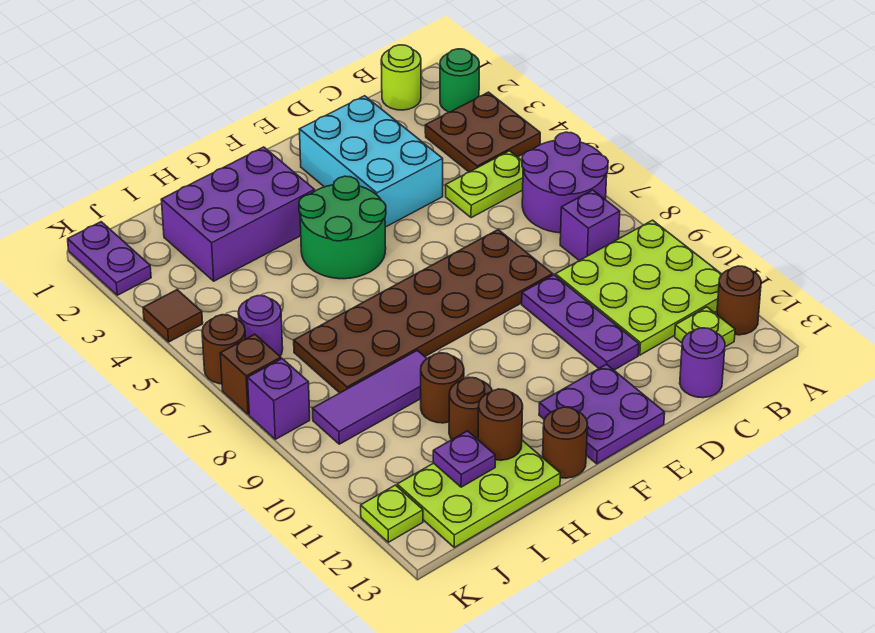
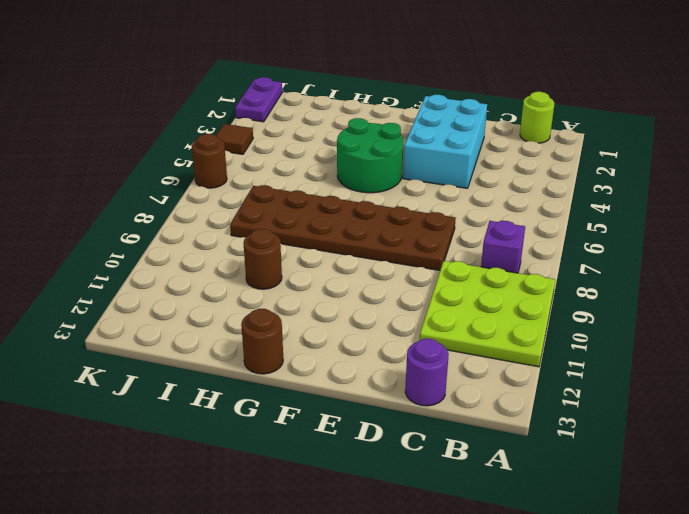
none -> green 1x1 round brick [440,49,479,112]
none -> brown 2x2 plate [425,92,540,172]
none -> purple 2x2 round brick [522,132,608,233]
none -> brown 1x1 round brick [717,266,761,335]

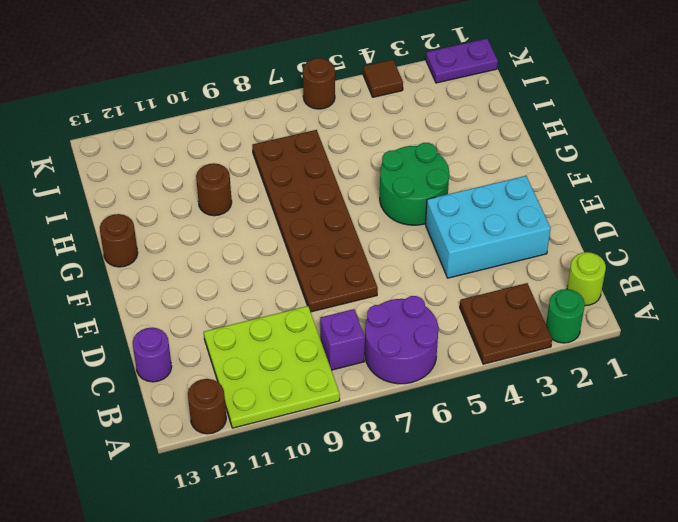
none -> lime 1x2 plate [446,151,523,218]
none -> lime 1x1 plate [675,307,735,347]
none -> purple 1x3 plate [522,275,639,370]
none -> purple 2x2 plate [539,364,665,464]

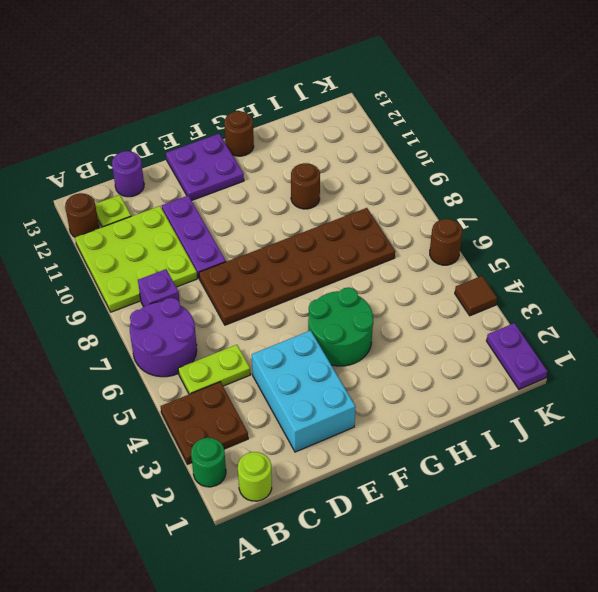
none -> purple 2x3 brick [161,147,315,281]
none -> purple 1x3 tile [312,350,427,444]
none -> brown 1x1 round brick [449,377,492,439]
none -> lime 2x3 plate [397,438,560,547]

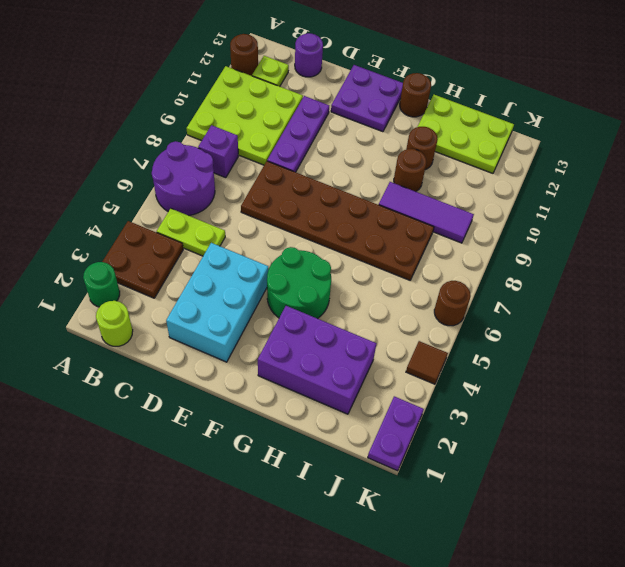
none -> purple 1x1 round brick [238,296,283,356]
none -> brown 1x1 brick [220,334,281,415]
none -> purple 1x1 brick [248,359,310,439]
none -> lime 1x1 plate [361,485,423,542]

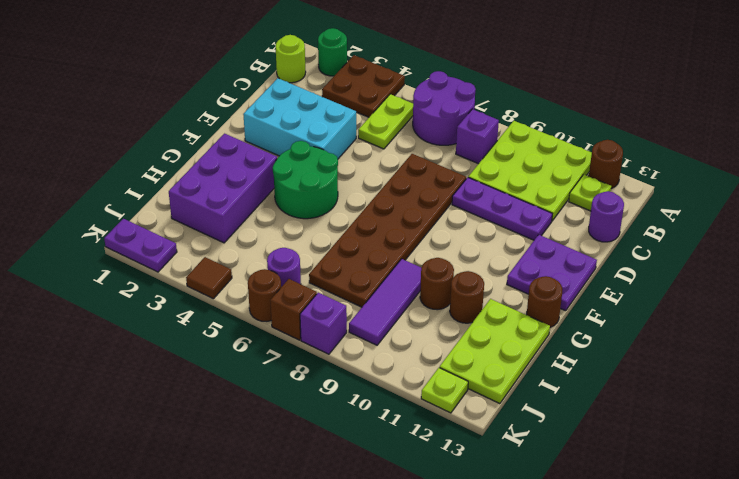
none -> brown 1x1 round brick [478,389,523,460]
none -> purple 1x1 plate [433,431,495,487]

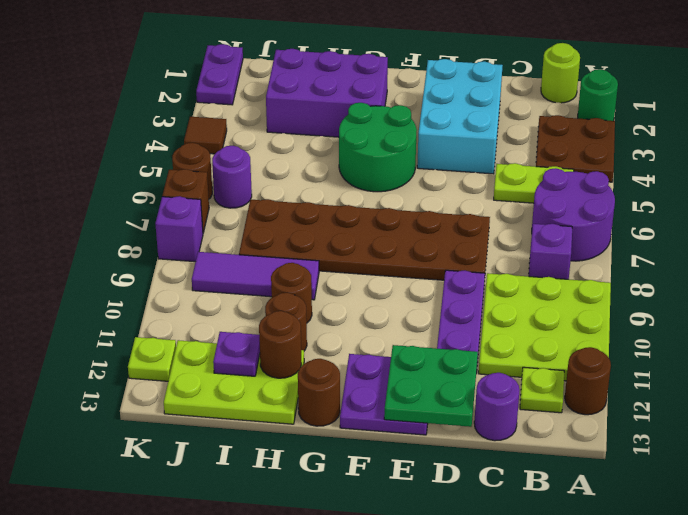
green 2x2 plate [384,345,478,427] -> none

